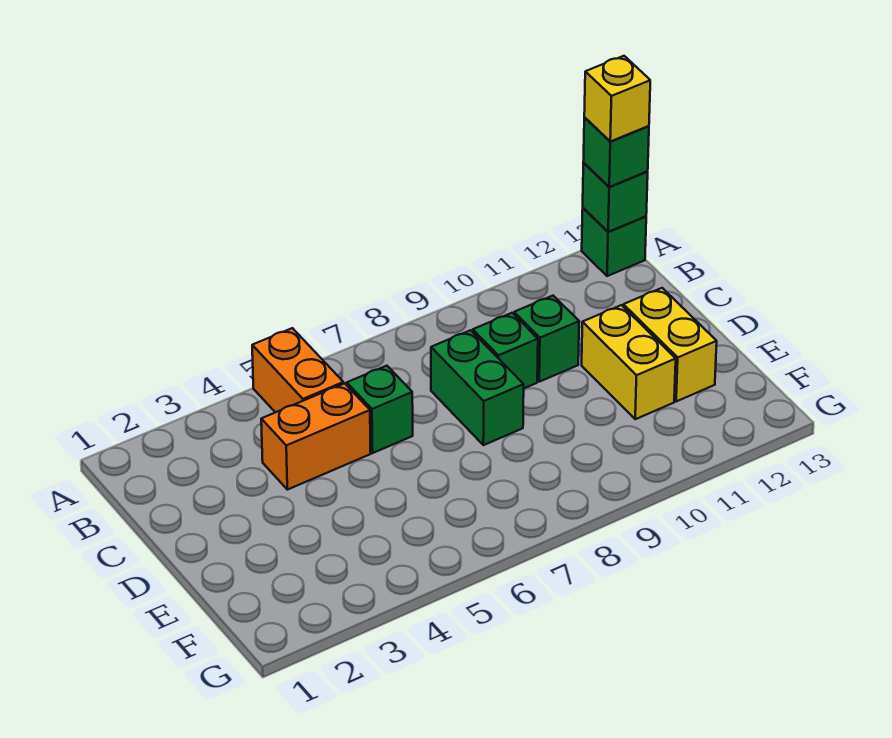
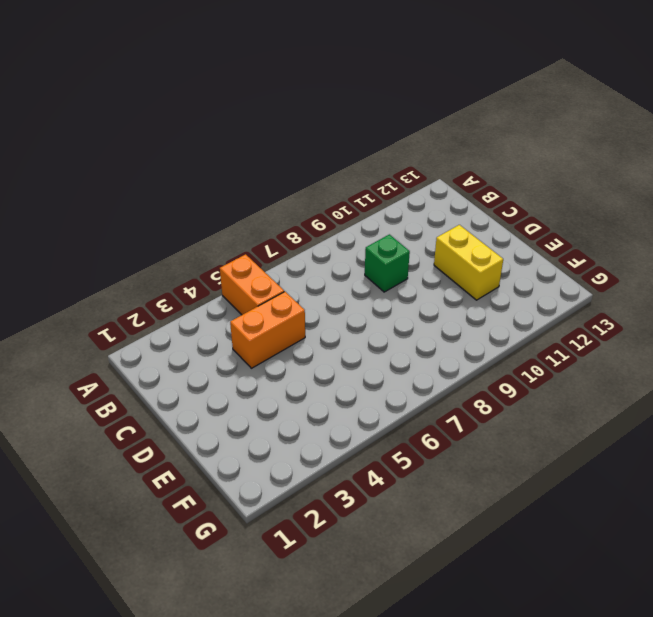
none -> green 1x1 brick [582,208,646,276]
none -> green 1x1 brick [347,366,413,453]
none -> green 1x2 brick [431,330,524,445]

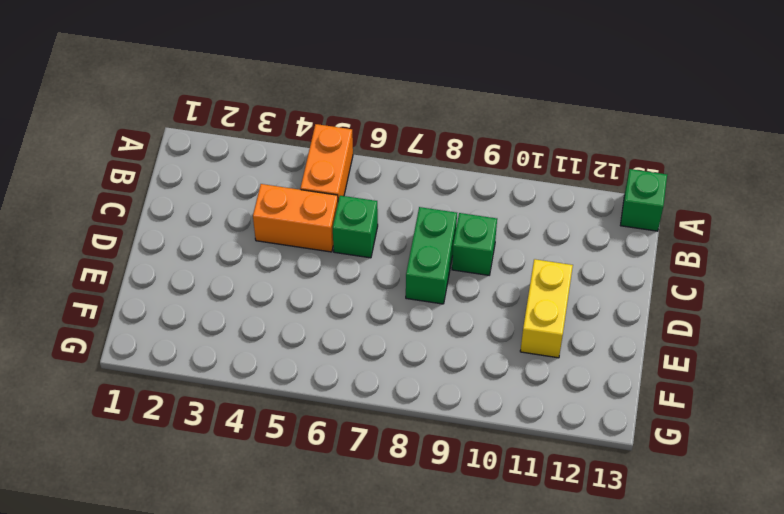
none -> green 1x1 brick [514,296,579,382]
none -> yellow 1x2 brick [623,288,717,401]
none -> green 1x1 brick [583,163,648,232]

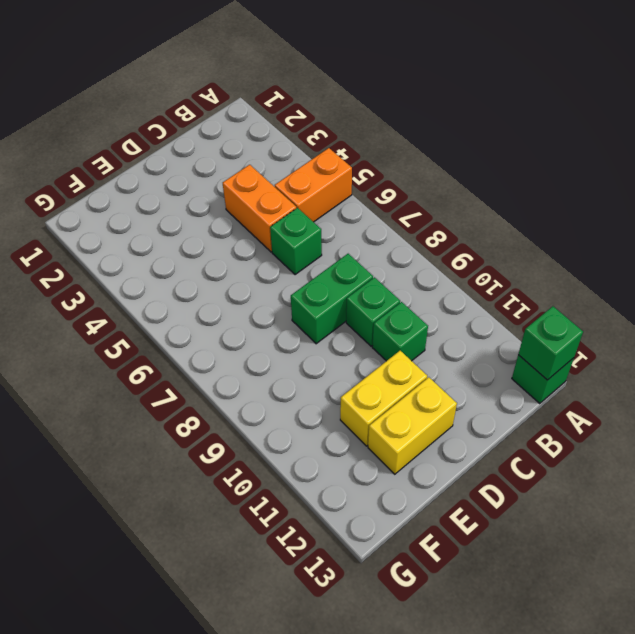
none -> green 1x1 brick [583,118,649,187]
none -> yellow 1x1 brick [584,56,650,141]

